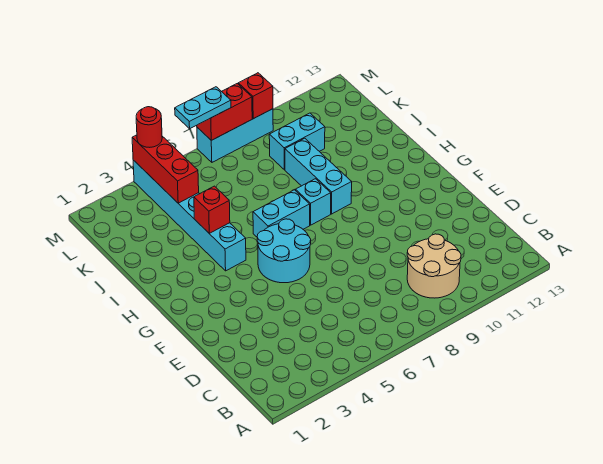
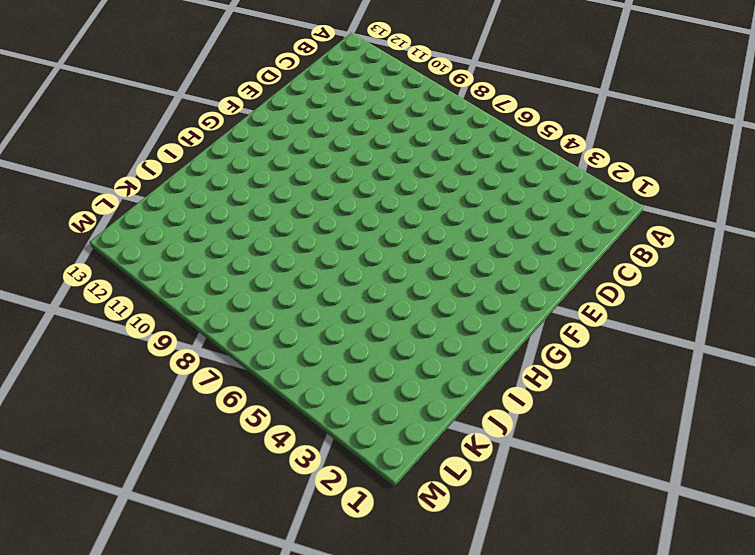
none -> tan 2x2 round brick [407,234,461,298]
none -> cyan 2x2 round brick [257,219,311,283]
none -> cyan 1x6 brick [133,160,246,271]

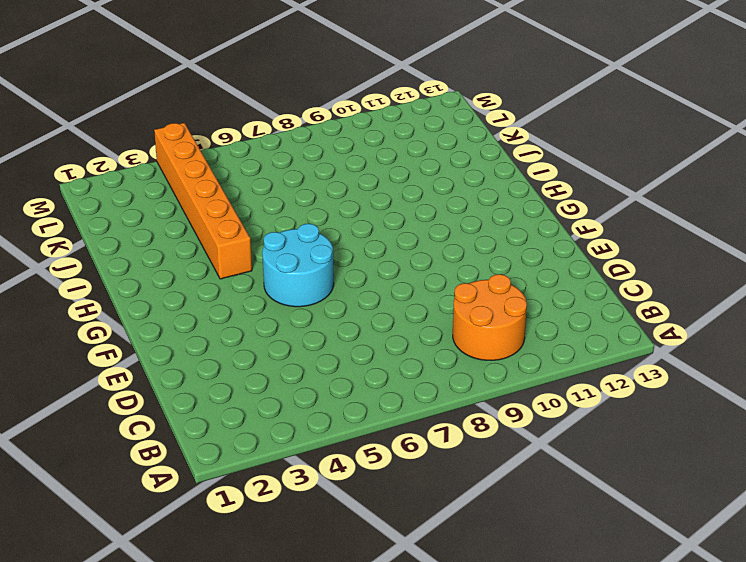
orange 2x2 round brick [453,274,527,360] -> tan 2x2 round brick [407,234,461,298]
orange 1x6 brick [154,123,252,279] -> cyan 1x6 brick [133,160,246,271]
none -> cyan 1x2 brick [253,190,310,237]
none -> cyan 1x1 brick [295,179,331,225]
none -> cyan 1x3 brick [285,138,352,214]

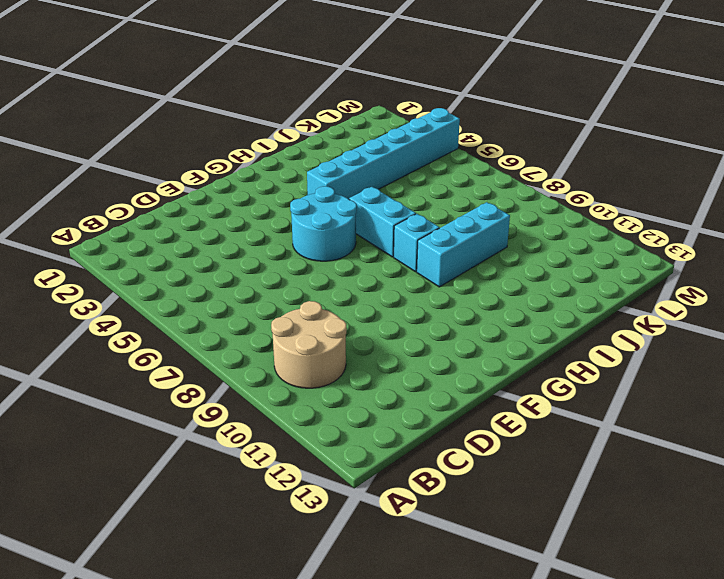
none -> cyan 1x2 brick [269,113,325,170]
none -> cyan 1x3 brick [197,109,273,162]
none -> red 1x1 brick [194,186,230,233]

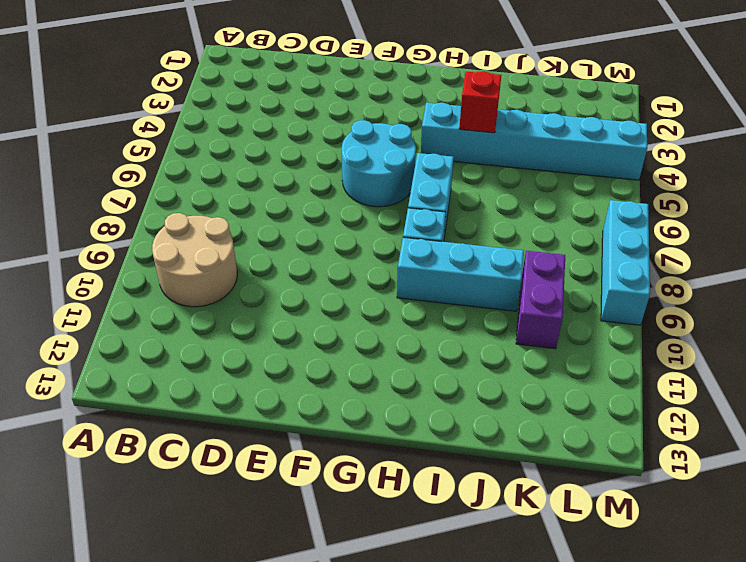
purple 1x2 brick [516,251,565,349] -> cyan 1x2 brick [269,113,325,170]
none -> red 1x3 brick [132,135,199,203]
none -> red 1x2 brick [197,84,252,140]
none -> red 1x1 brick [238,73,273,119]

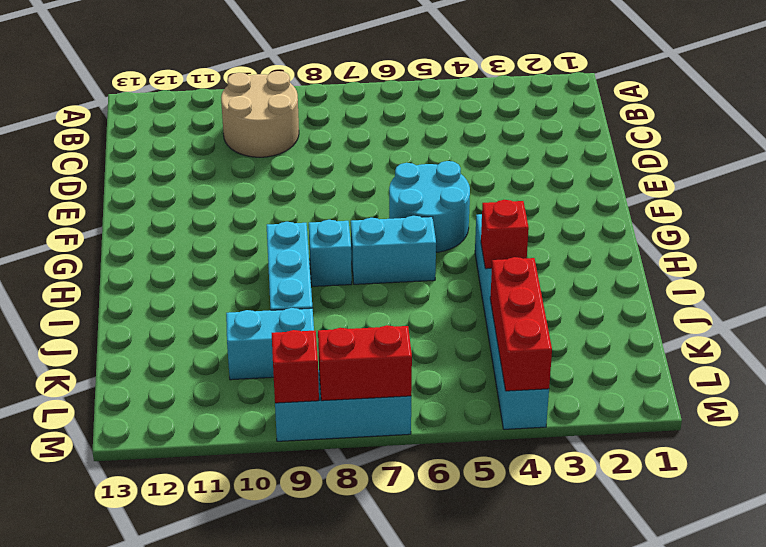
none -> red 1x1 round brick [136,107,162,147]
none -> cyan 1x2 plate [175,87,231,129]

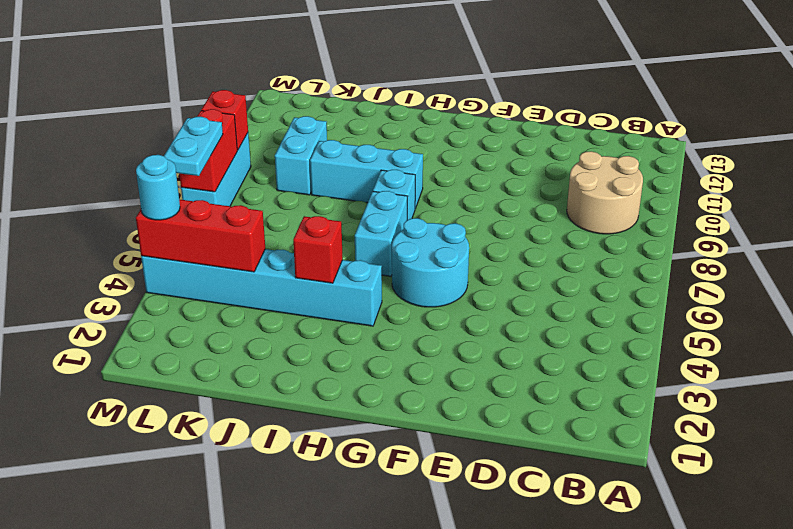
cyan 1x1 round brick [136,155,180,220] -> red 1x1 round brick [136,107,162,147]

